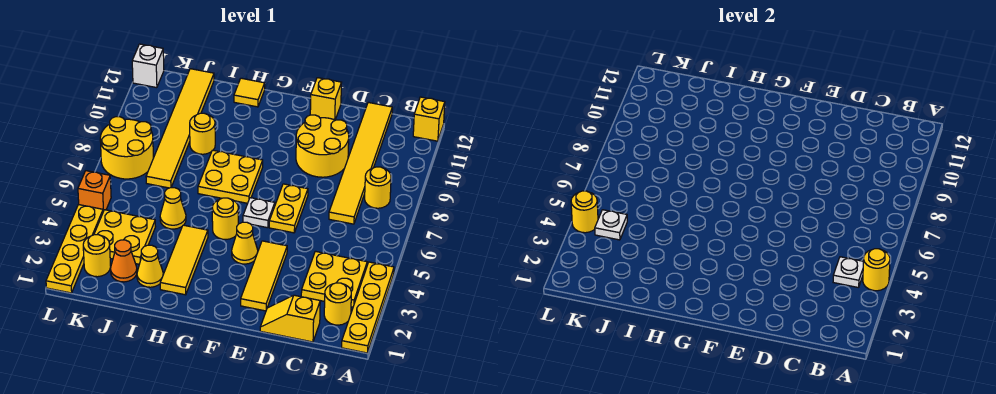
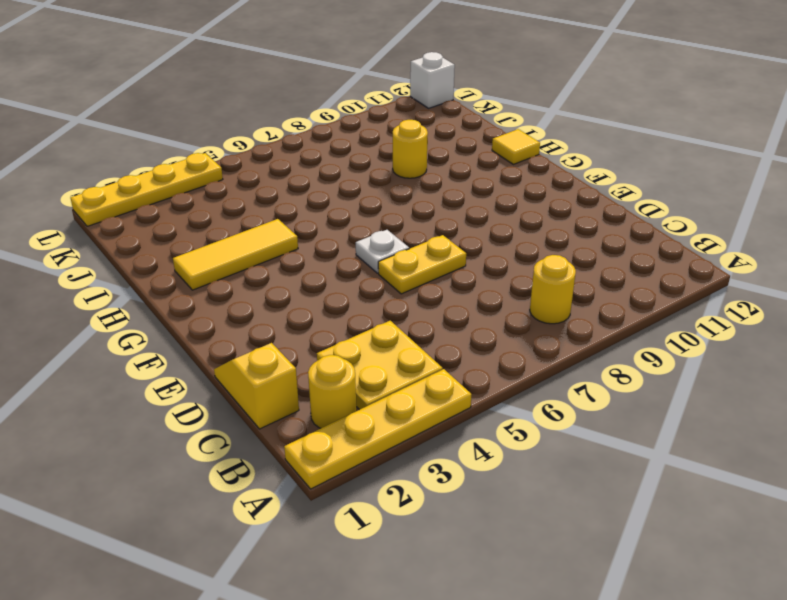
none -> yellow 1x1 brick [413,97,445,141]
none -> yellow 1x6 tile [329,102,392,224]
none -> yellow 2x2 round brick [296,115,349,177]
none -> yellow 1x3 tile [241,241,287,311]

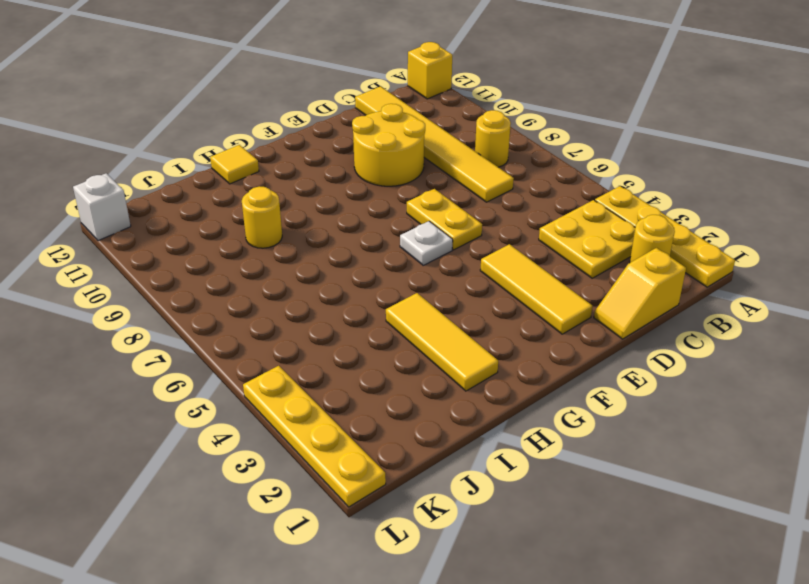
none -> yellow 1x1 brick [310,78,342,120]
none -> yellow 1x1 cone [232,222,258,264]
none -> yellow 1x1 round brick [212,198,238,239]
none -> yellow 2x2 plate [198,150,263,203]

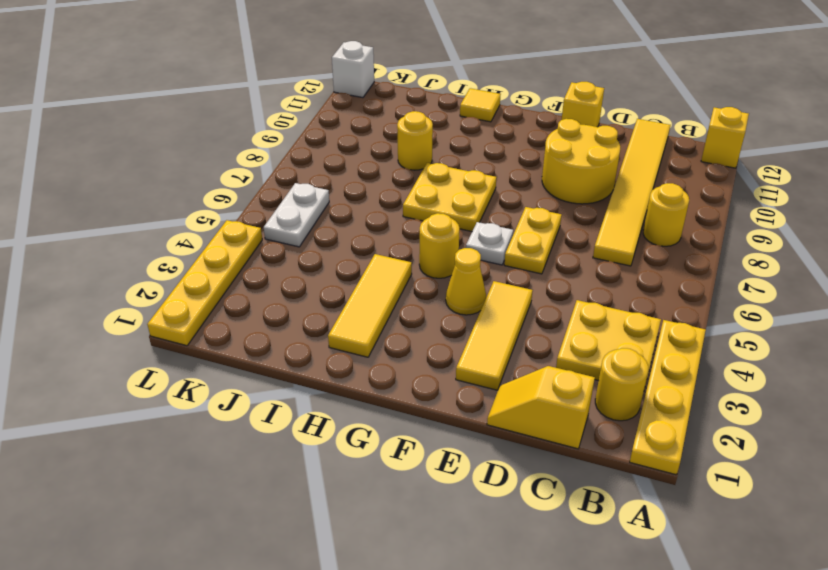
white 1x2 plate [264,183,329,247] -> none
none -> yellow 1x1 cone [137,245,163,287]
none -> yellow 1x1 cone [160,188,186,229]
none -> orange 1x1 cone [111,240,137,282]
none -> yellow 2x2 plate [94,210,156,264]

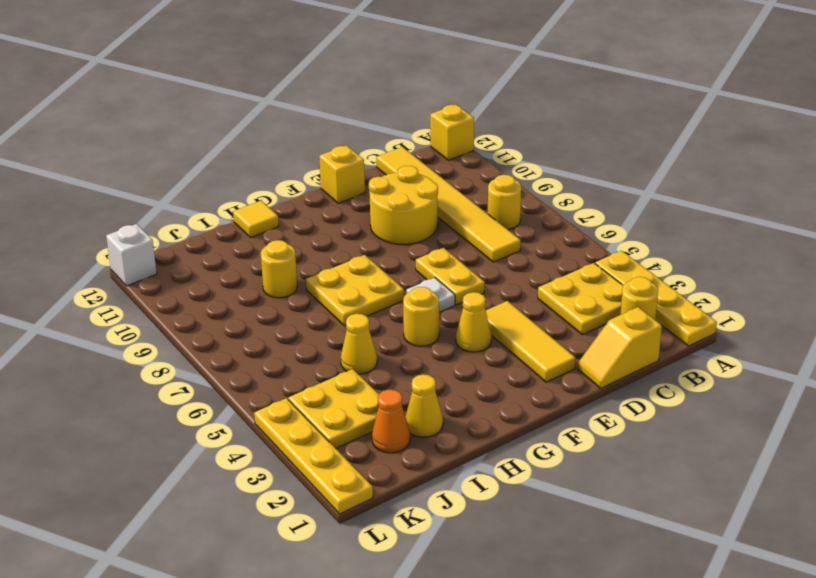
none -> yellow 1x3 tile [160,225,208,295]
none -> yellow 1x6 tile [146,69,214,188]
none -> yellow 1x1 round brick [83,235,111,277]
none -> yellow 2x2 round brick [100,117,153,179]

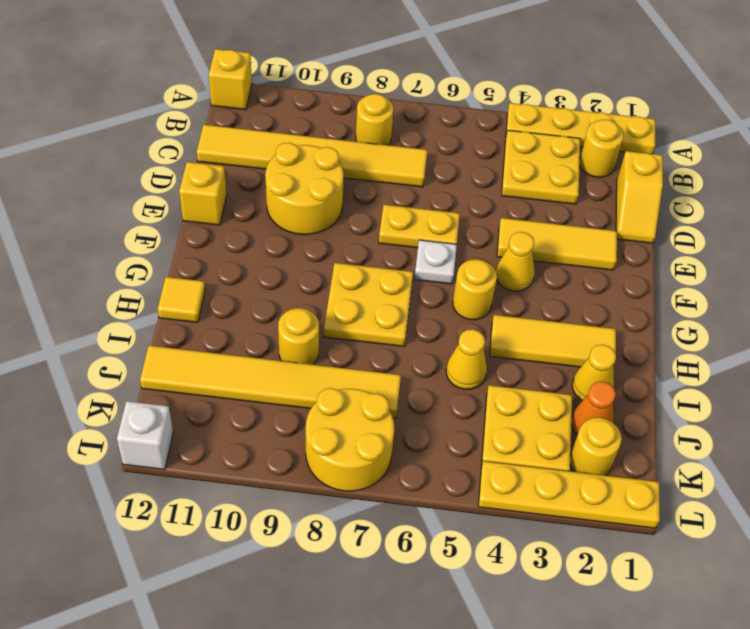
none -> orange 1x1 brick [78,171,111,212]
none -> yellow 1x1 round brick [863,249,890,291]
none -> white 1x1 plate [833,257,863,288]
none -> white 1x1 plate [595,210,627,240]

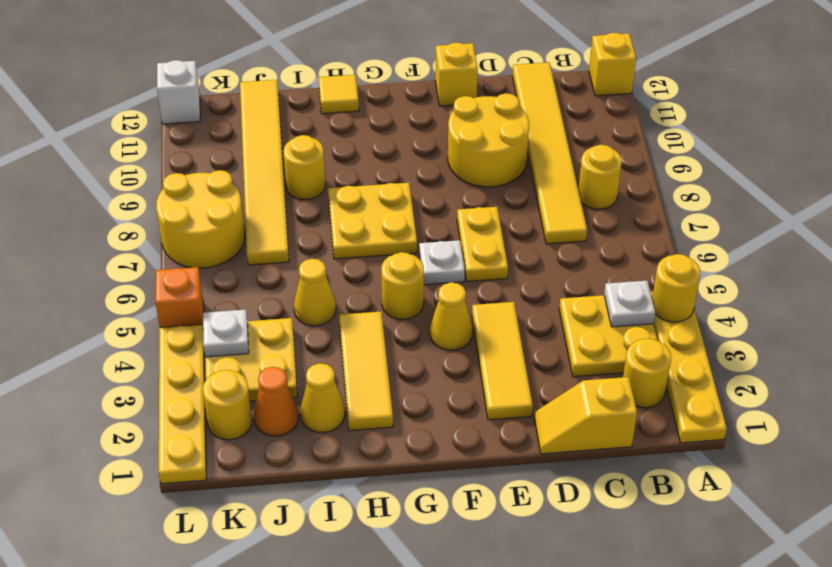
none -> yellow 1x1 round brick [571,191,598,233]

